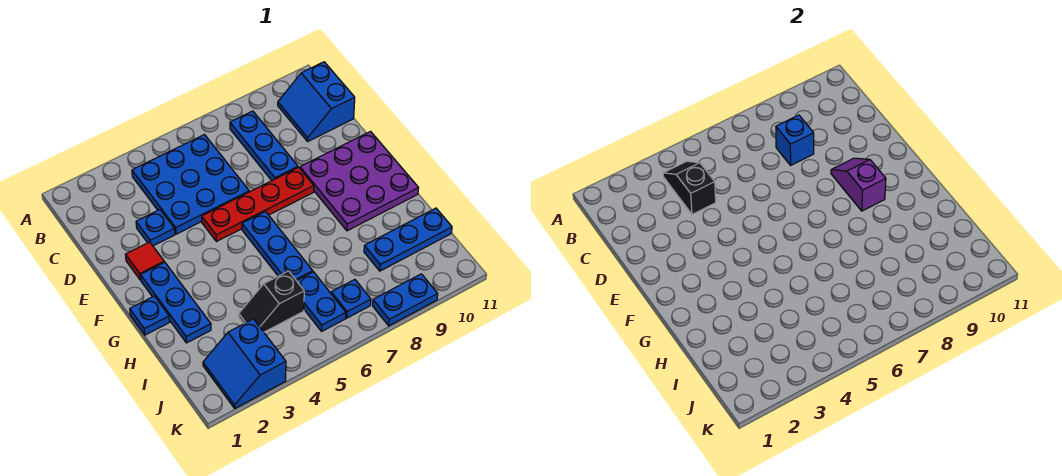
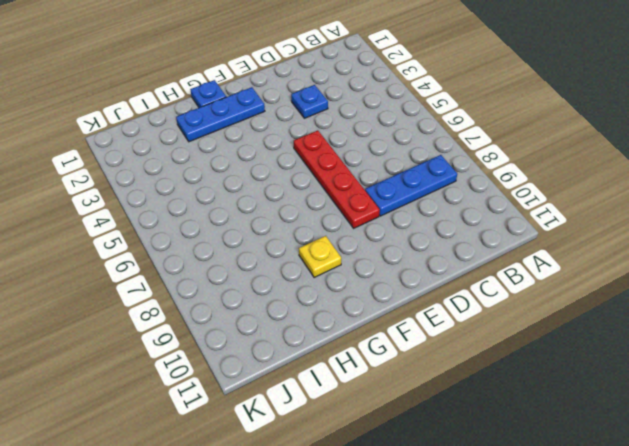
yellow 1x1 plate [299,236,341,277] -> purple 3x3 plate [300,132,418,231]
none -> blue 3x3 plate [132,135,249,234]
none -> blue 2x2 slope [278,62,355,141]
none -> red 1x1 tile [125,242,164,280]

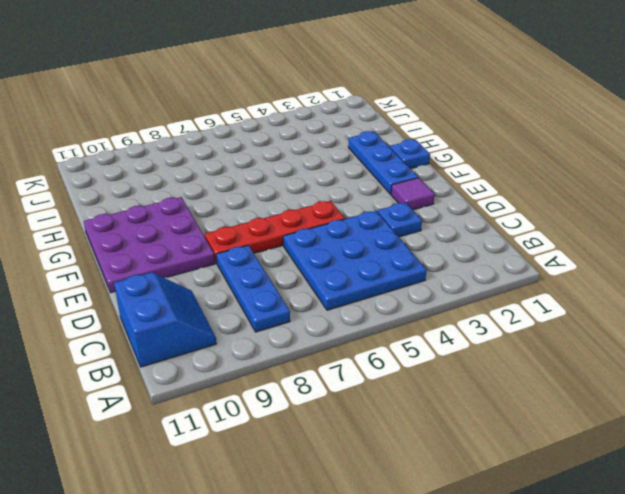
purple 1x1 tile [391,178,435,210] -> red 1x1 tile [125,242,164,280]
none -> blue 1x3 plate [242,212,313,281]
none -> black 1x2 slope [239,271,304,332]
none -> blue 1x2 plate [297,272,346,331]

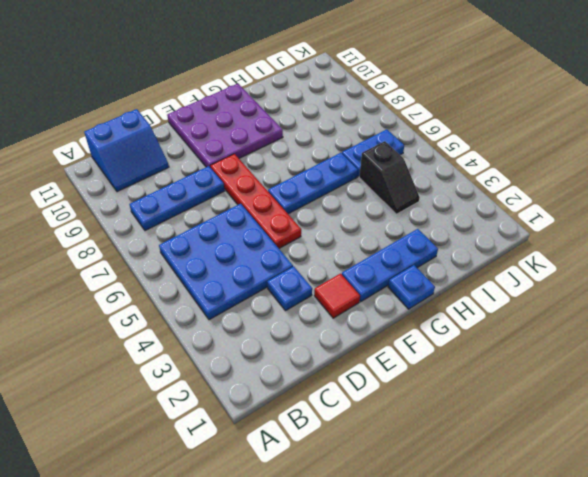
none -> blue 1x3 plate [364,208,452,271]
none -> blue 2x2 slope [203,319,286,408]
none -> blue 1x1 plate [331,280,371,318]

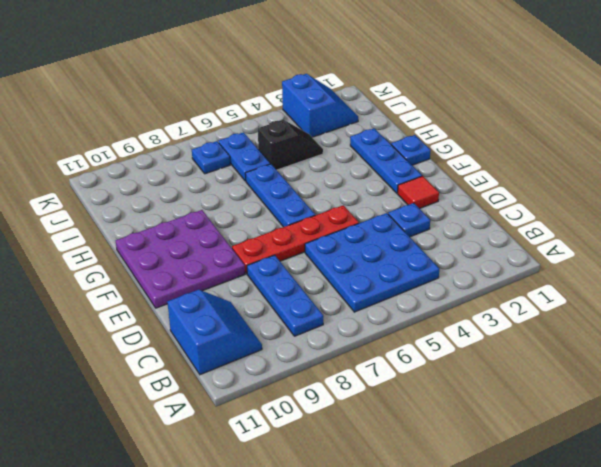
none -> blue 1x3 plate [364,208,452,271]
none -> blue 1x2 plate [373,274,438,326]
none -> black 1x2 slope [663,161,716,214]

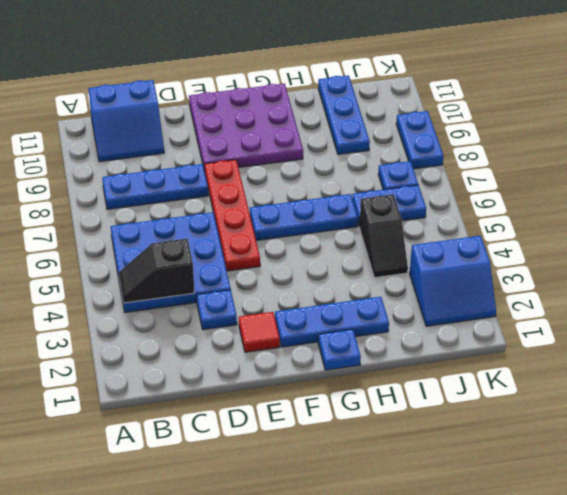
none -> blue 1x1 brick [776,115,814,165]
none -> purple 1x2 slope [831,158,886,211]

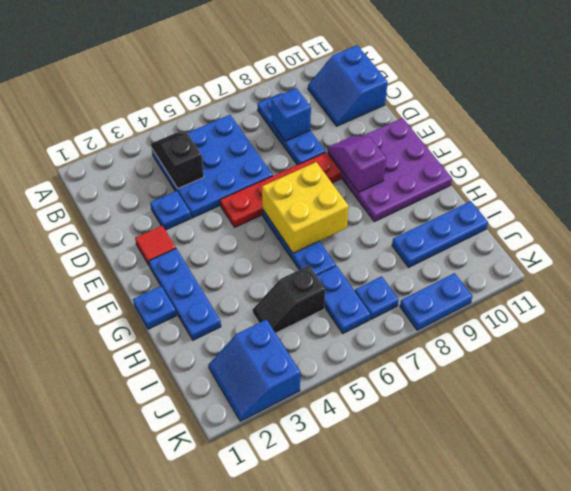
yellow 2x2 brick [262,162,349,253] -> none

